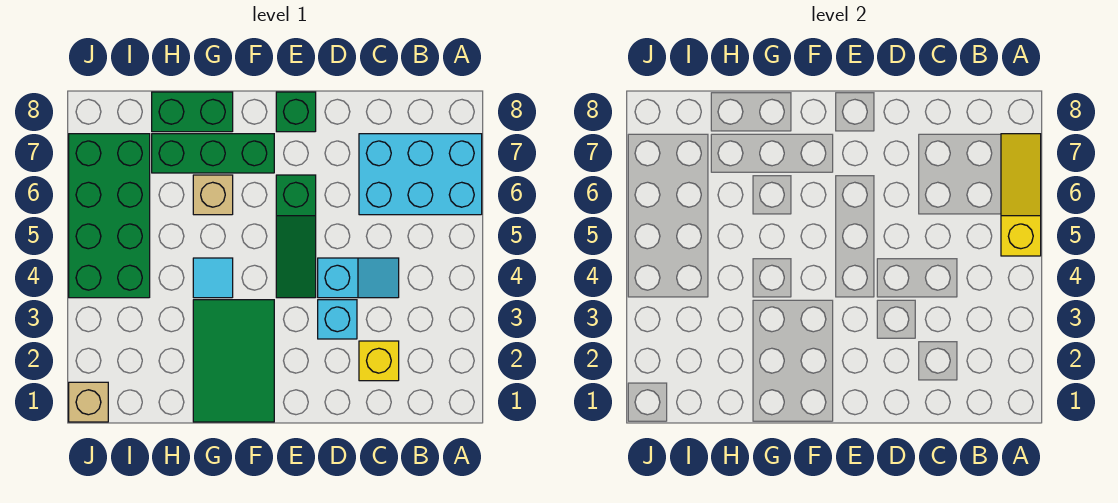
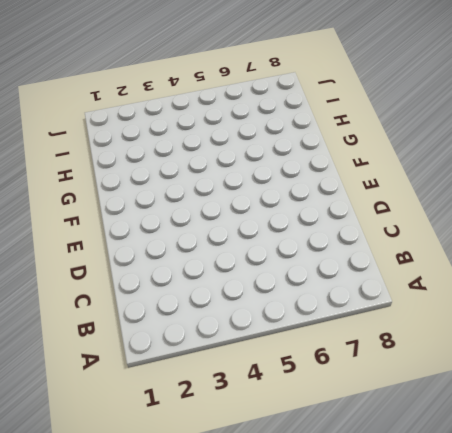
none -> cyan 2x3 brick [359,134,482,215]
none -> yellow 1x1 brick [359,341,399,381]
none -> cyan 1x2 slope [318,258,399,298]

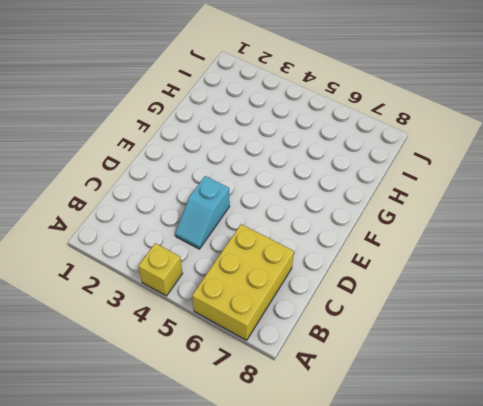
yellow 1x1 brick [138,243,183,296] -> yellow 1x1 brick moved to [359,341,399,381]
yellow 2x3 brick [192,224,294,340] -> cyan 2x3 brick [359,134,482,215]
none -> cyan 1x1 brick [318,300,357,339]
none -> green 1x3 slope [276,175,316,298]
none -> green 1x1 brick [276,92,316,132]

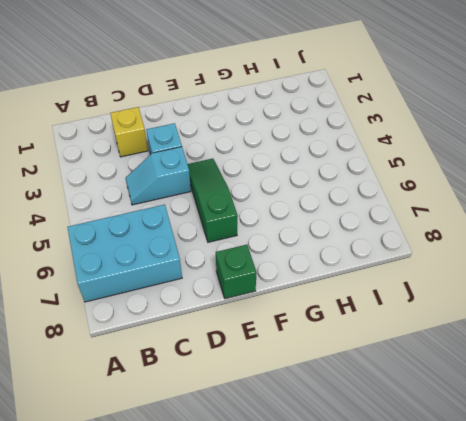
none -> green 2x3 tile [193,300,274,422]
none -> green 1x3 brick [152,134,274,173]
none -> cyan 1x1 tile [193,258,233,298]

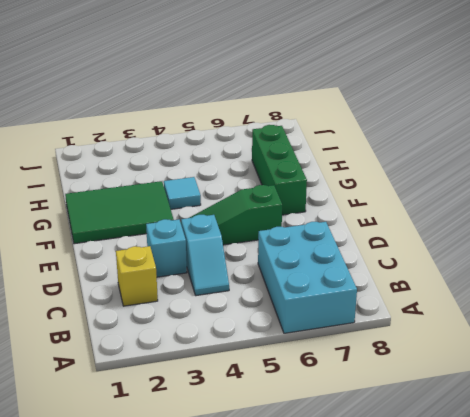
none -> green 1x1 brick [276,92,316,132]
none -> tan 1x1 brick [193,175,233,215]
none -> green 1x2 brick [152,92,233,132]

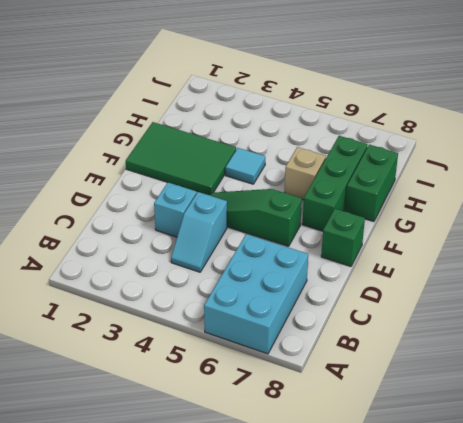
none -> yellow 1x1 brick [359,341,399,381]
none -> green 2x4 brick [69,134,150,298]
none -> tan 1x1 brick [69,382,108,422]

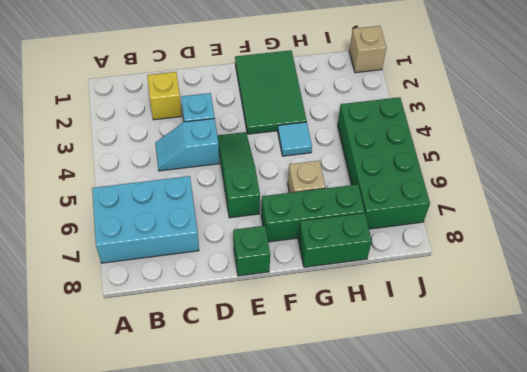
none -> yellow 1x3 slope [1001,134,1041,256]

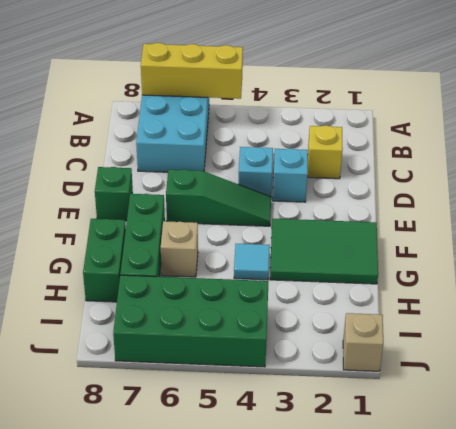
yellow 1x3 brick [141,43,243,99] -> yellow 1x3 slope [1001,134,1041,256]

